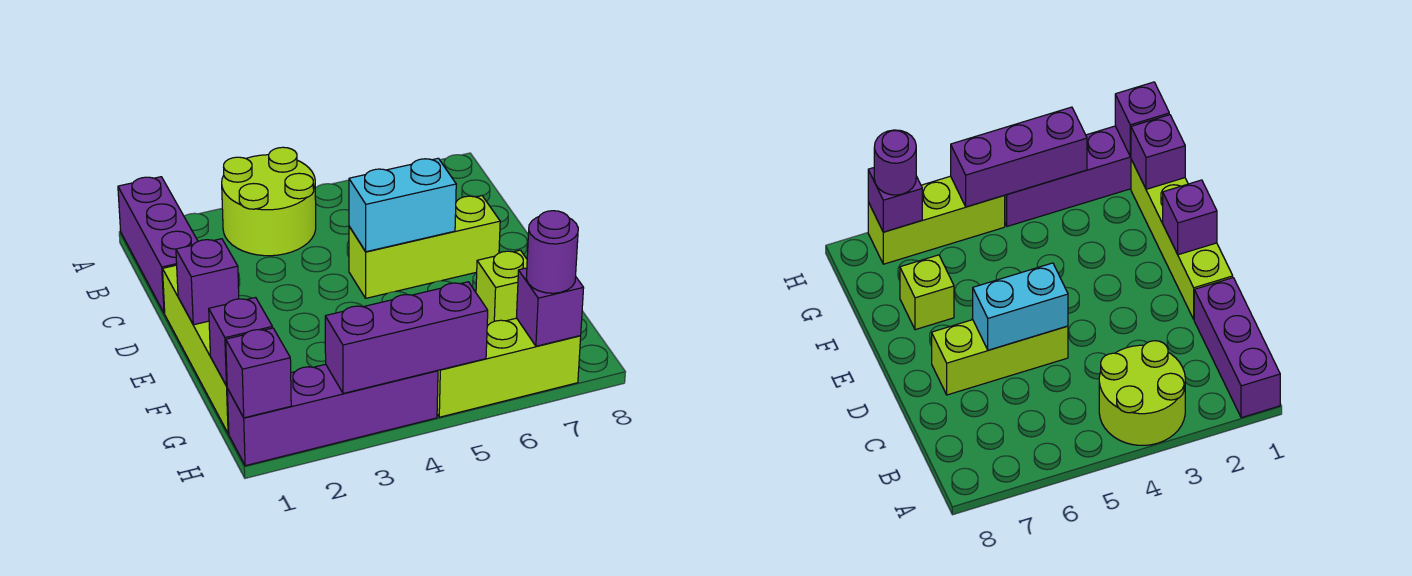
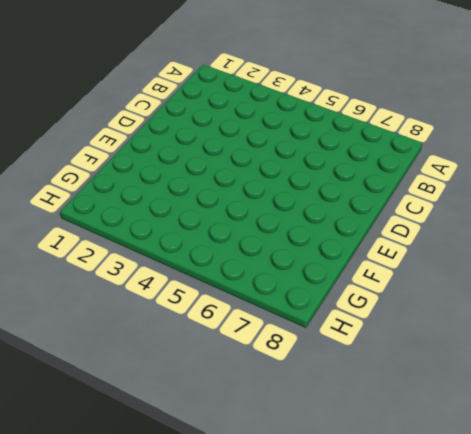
none -> purple 1x3 brick [118,177,198,313]
none -> lime 2x2 round brick [222,147,316,256]
none -> lime 1x4 brick [163,265,229,434]

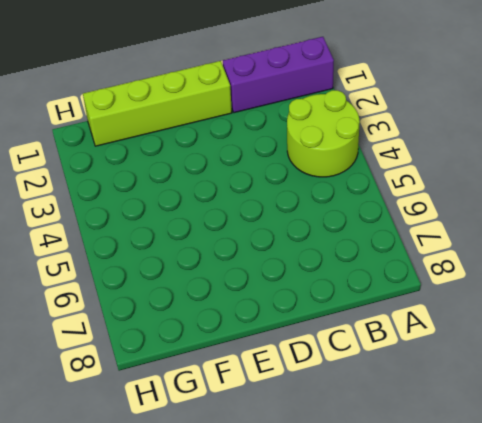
none -> lime 1x3 brick [349,196,500,298]
none -> lime 1x1 brick [476,250,527,325]
none -> purple 1x4 brick [227,364,438,466]

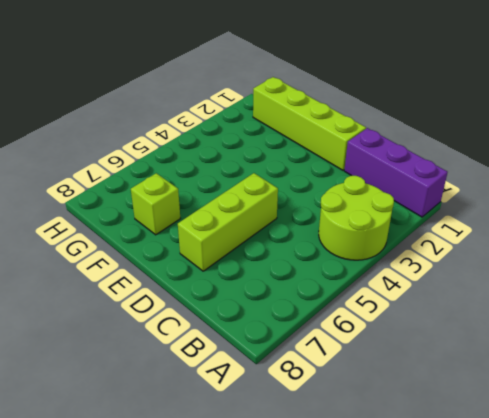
none -> purple 1x4 brick [227,364,438,466]
none -> lime 1x3 brick [437,318,581,417]
none -> cyan 1x2 brick [349,158,456,252]

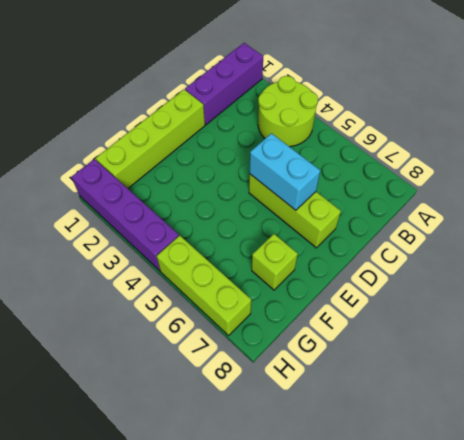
none -> purple 1x1 brick [176,239,239,325]
none -> purple 1x1 brick [209,298,272,386]
none -> purple 1x1 brick [226,328,291,418]

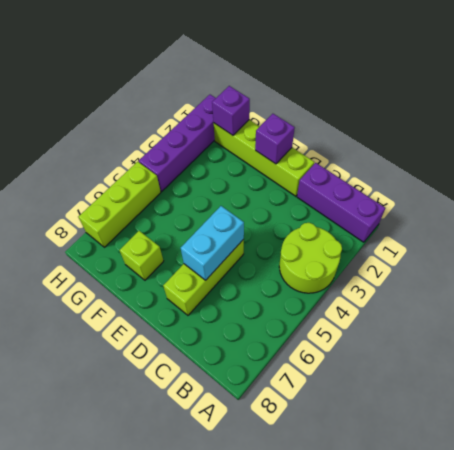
none -> purple 1x1 brick [226,328,291,418]
none -> purple 1x3 brick [325,282,488,393]
none -> purple 1x1 brick [516,268,584,346]

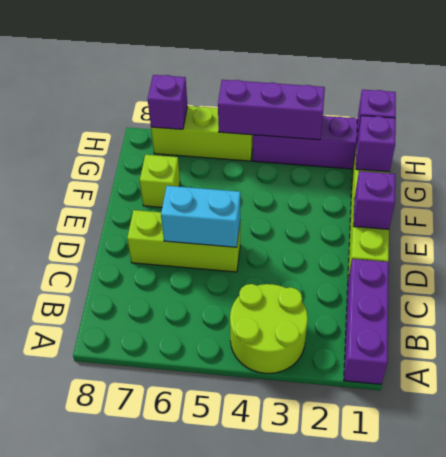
none -> purple 1x1 round brick [526,211,578,293]

